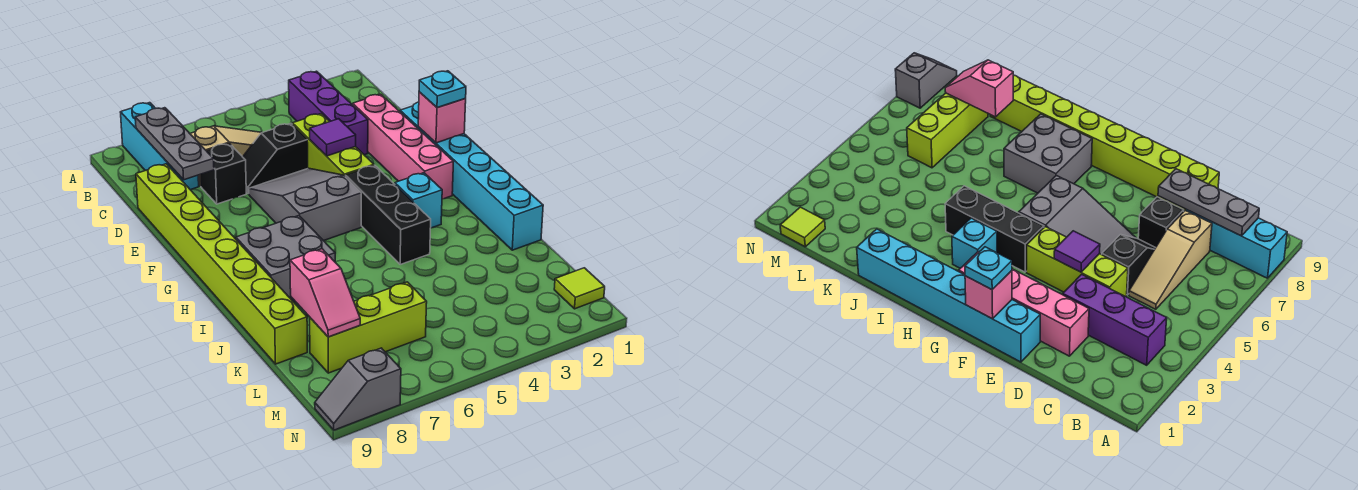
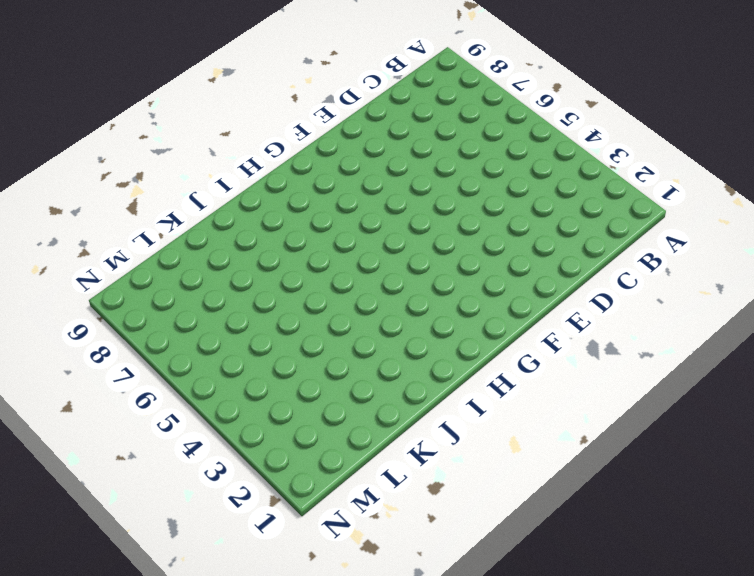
none -> cyan 1x3 brick [121,103,199,190]
none -> purple 1x3 brick [289,71,368,155]
none -> tan 1x3 slope [190,126,262,186]

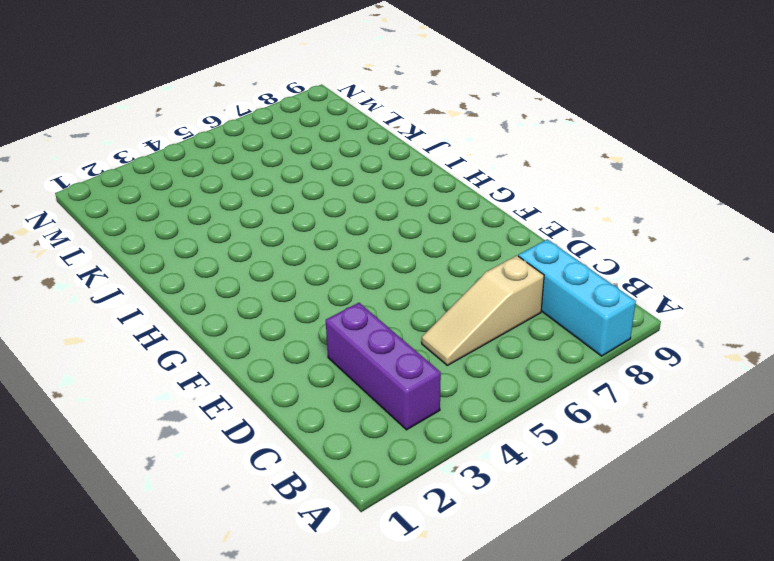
none -> pink 1x4 brick [353,94,454,199]
none -> lime 1x3 brick [292,114,374,176]
none -> black 1x2 slope [243,123,308,194]

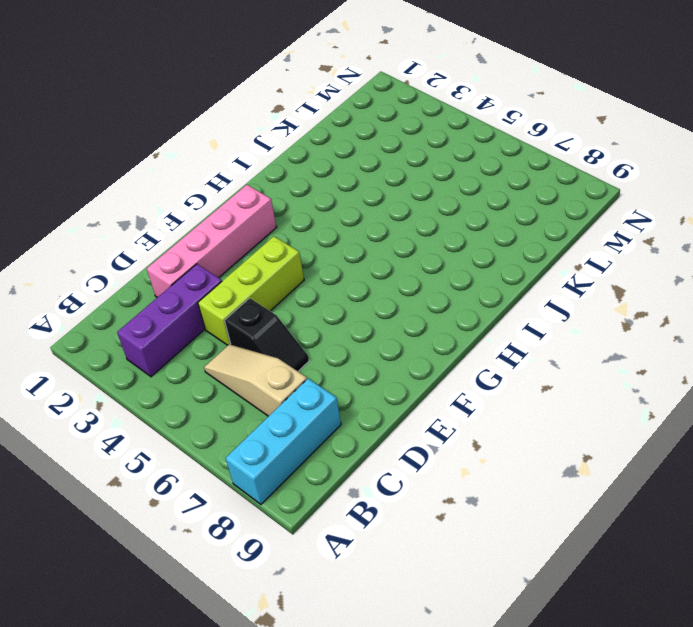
none -> black 1x1 brick [201,143,246,204]
none -> lime 1x8 brick [136,164,307,364]
none -> cyan 1x6 brick [400,102,543,250]

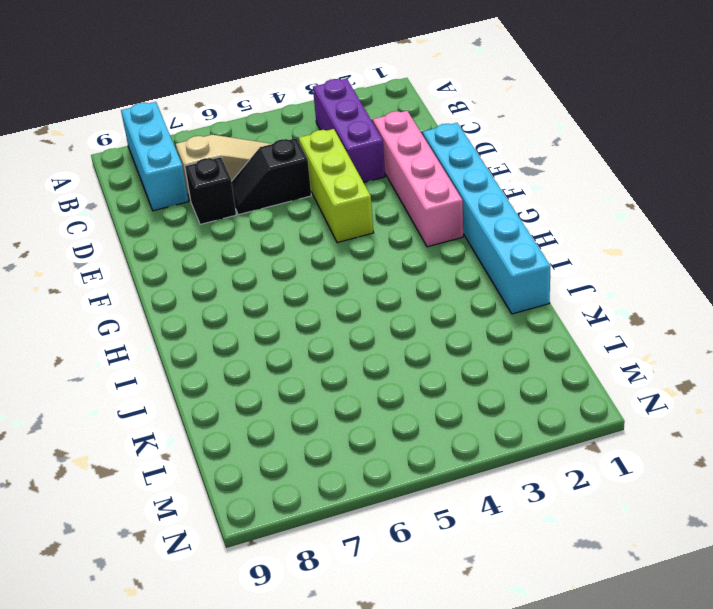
none -> lime 1x8 brick [136,164,307,364]
none -> grey 2x3 slope [249,168,361,241]
none -> black 1x3 brick [345,165,431,265]

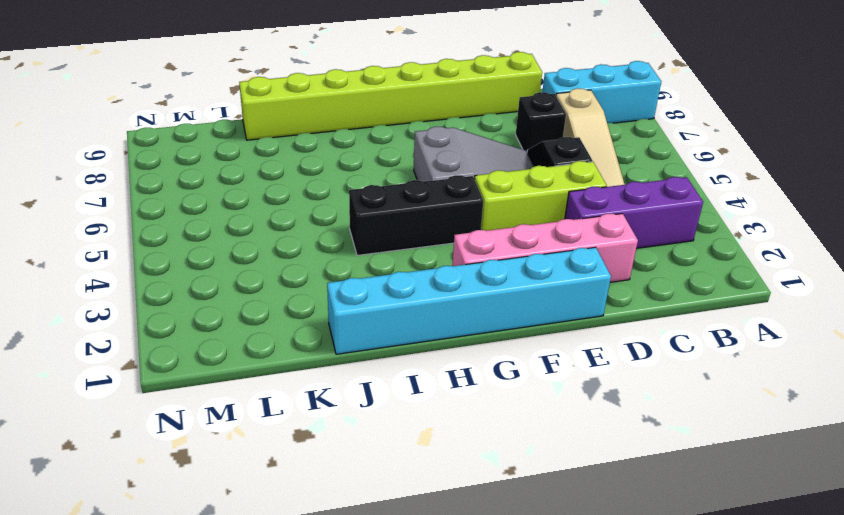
none -> cyan 1x1 brick [395,173,442,228]
none -> grey 2x2 brick [236,216,335,303]
none -> lime 1x3 brick [310,282,427,373]

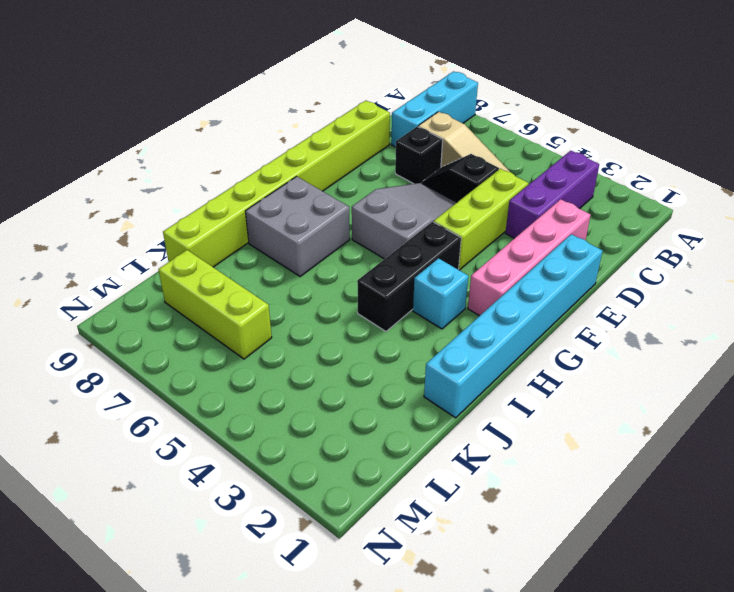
none -> lime 1x1 tile [554,268,605,309]
none -> grey 1x2 slope [315,348,401,430]
none -> grey 1x3 plate [135,108,214,180]

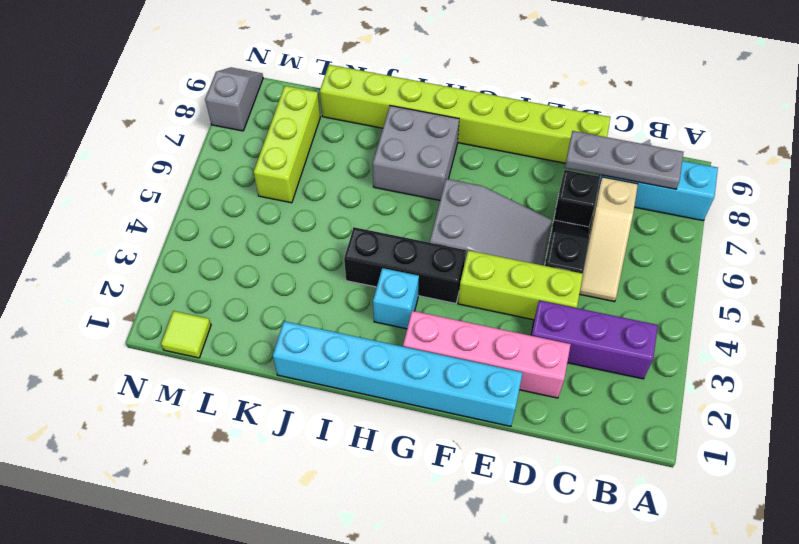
none -> purple 1x1 tile [310,119,356,156]
none -> pink 1x1 brick [418,92,466,143]
none -> pink 1x2 slope [290,249,360,337]

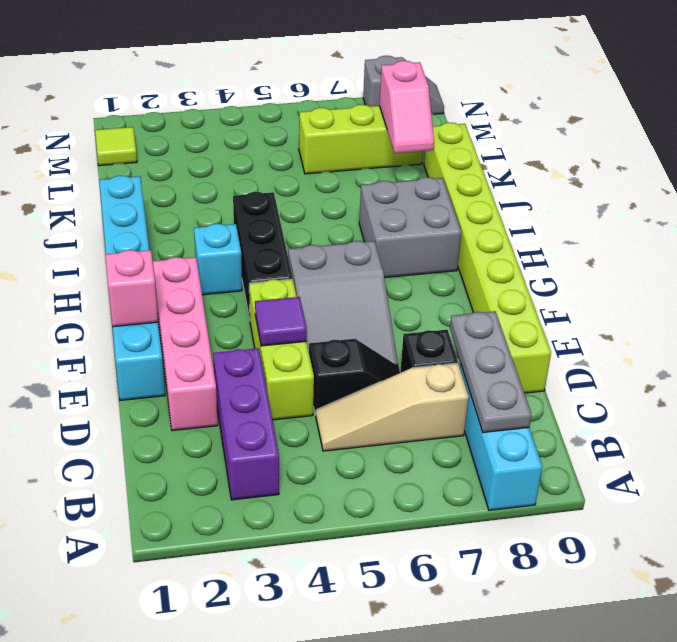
pink 1x2 slope [379,61,434,153] -> pink 1x2 slope turned to [290,249,360,337]
none -> cyan 1x1 plate [419,71,466,108]

